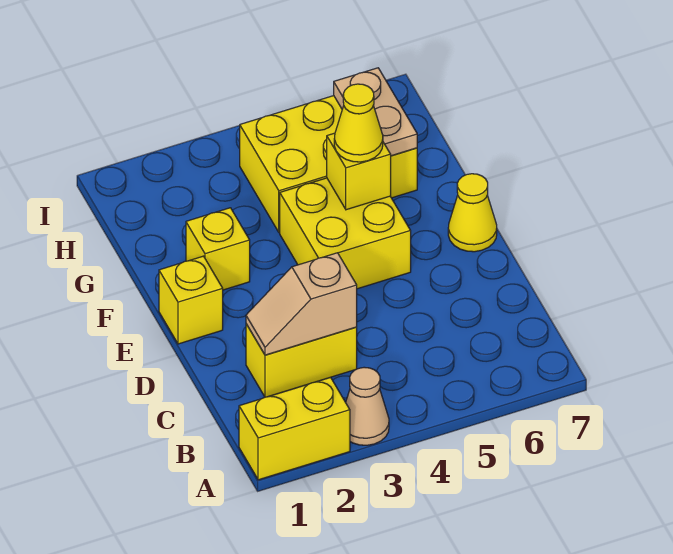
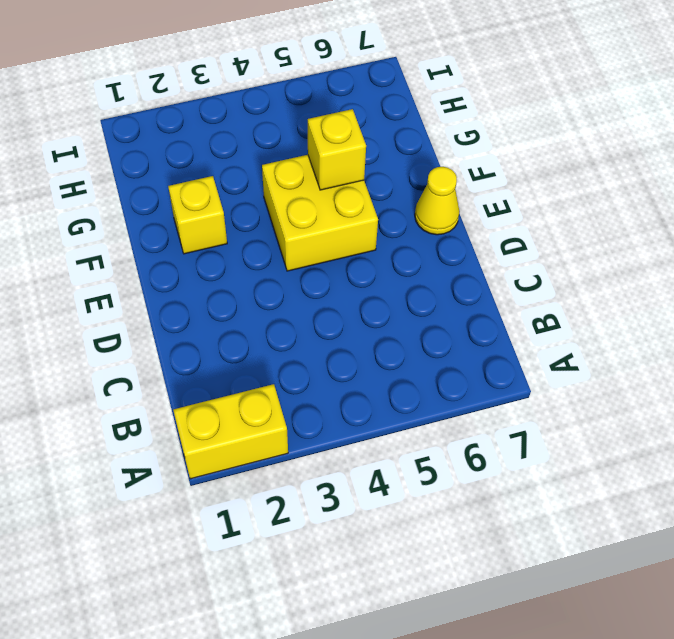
none -> tan 1x1 cone [346,367,389,445]
none -> yellow 1x2 brick [246,324,357,397]
none -> yellow 1x1 brick [159,256,223,344]

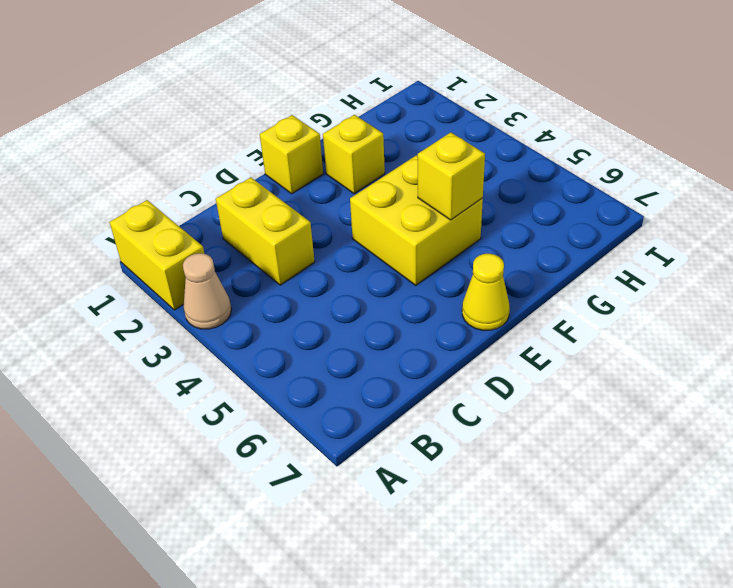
none -> yellow 2x3 brick [240,96,417,233]
none -> tan 1x2 slope [246,253,357,355]
none -> tan 1x2 plate [334,68,417,156]

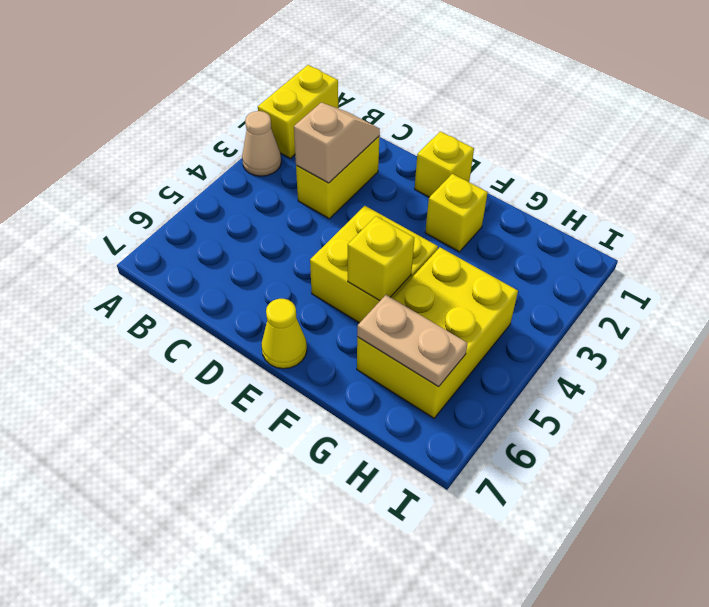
none -> yellow 1x1 cone [334,84,383,162]

